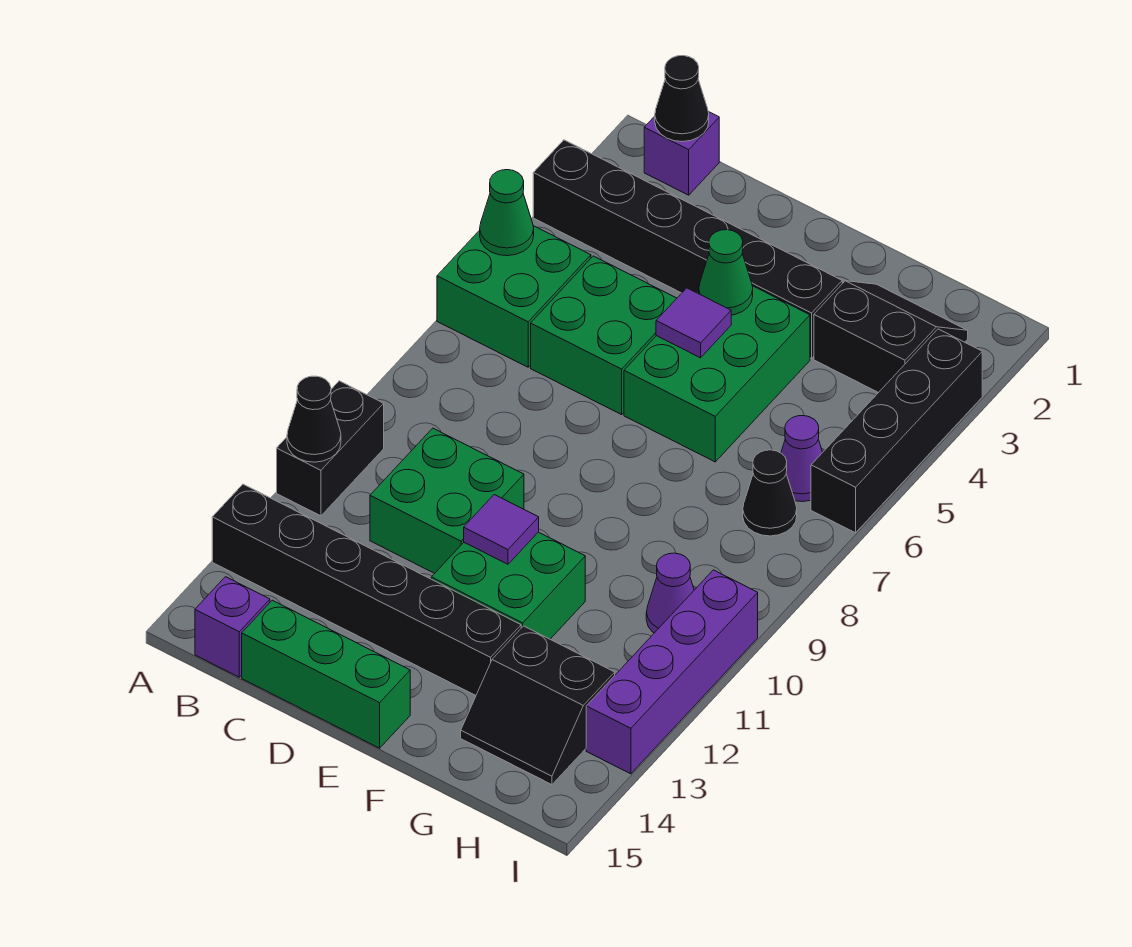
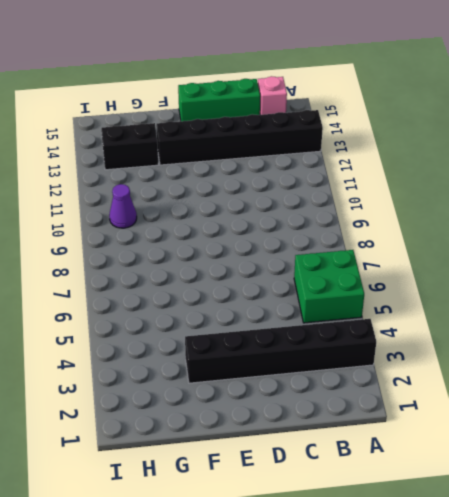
pink 1x1 brick [258,76,287,115] -> purple 1x1 brick [195,577,270,677]
none -> black 1x2 brick [277,381,384,516]
none -> purple 1x1 brick [644,112,719,195]
none -> green 2x2 brick [531,256,677,415]

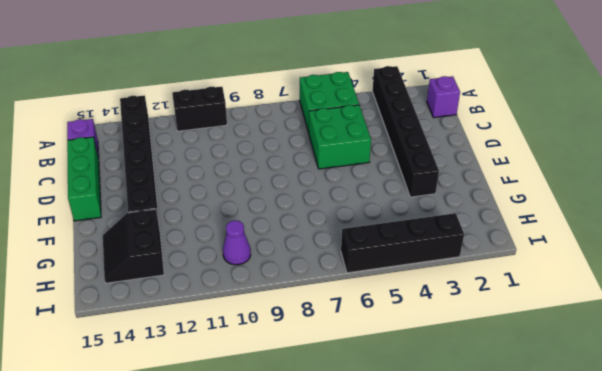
none -> green 2x2 brick [370,428,524,573]
none -> green 2x3 brick [624,286,810,462]
none -> green 2x2 brick [431,532,585,639]

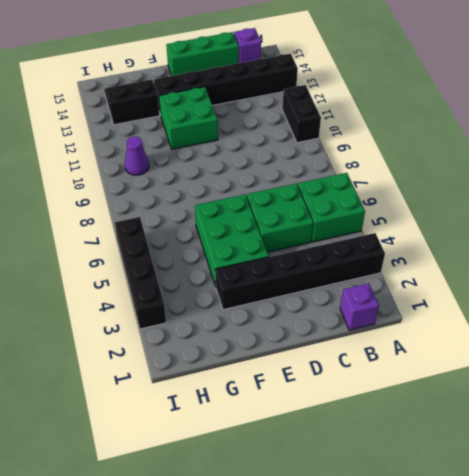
none -> green 2x2 brick [370,428,524,573]
none -> black 2x2 slope [814,281,968,393]
none -> purple 1x1 cone [781,416,823,502]

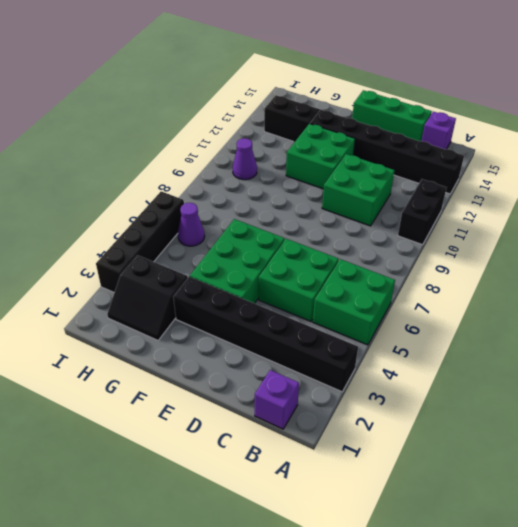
none -> black 1x1 cone [743,450,797,536]
none -> purple 1x4 brick [586,570,758,774]
none -> green 1x1 cone [480,170,534,256]

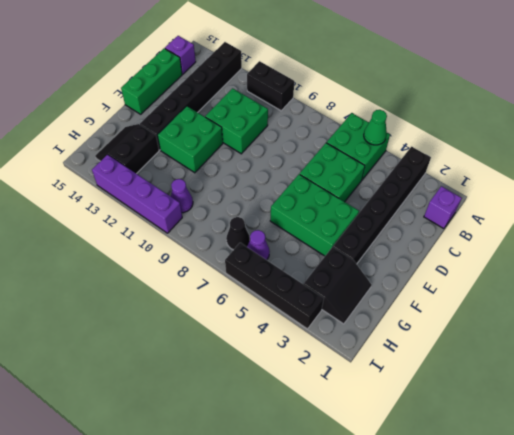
none -> black 1x1 cone [287,376,341,462]
none -> black 1x1 cone [655,56,709,142]
none -> green 1x1 cone [699,230,753,315]

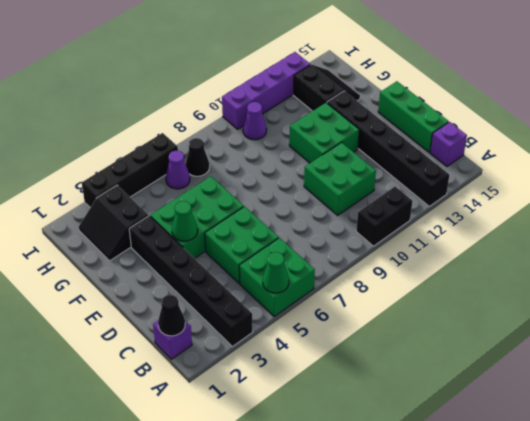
none -> black 1x1 cone [287,376,341,462]
none -> purple 1x1 tile [656,288,731,358]
none -> purple 1x1 tile [464,495,539,564]

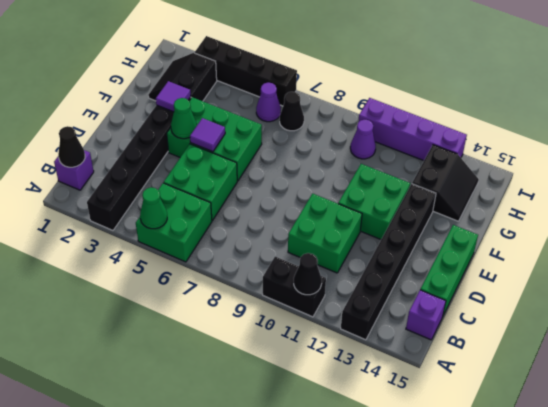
purple 1x1 tile [156,81,191,112] -> purple 1x1 tile moved to [464,495,539,564]

